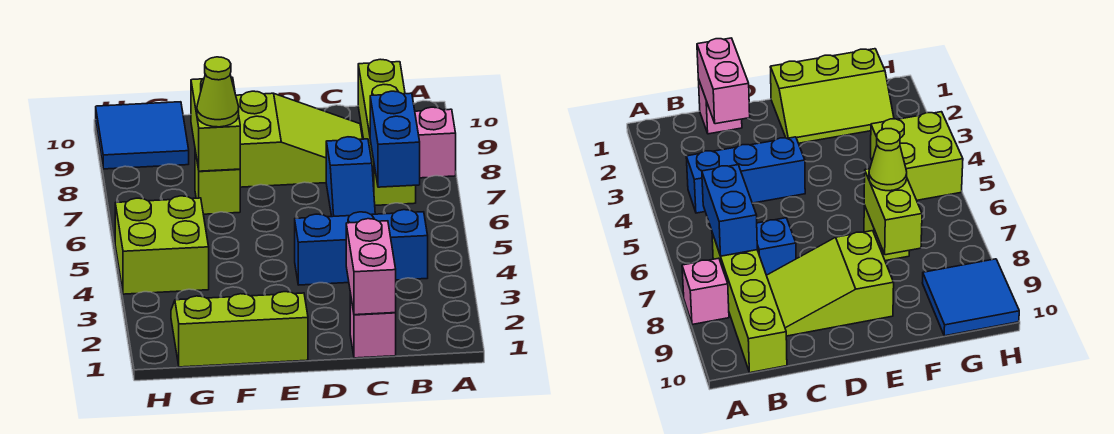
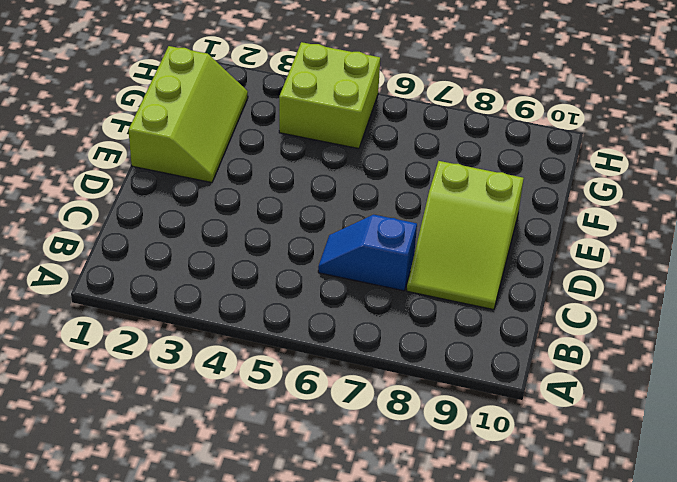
none -> pink 1x1 brick [415,107,456,178]
none -> blue 1x3 brick [295,210,428,285]
none -> lime 1x4 brick [358,59,416,205]

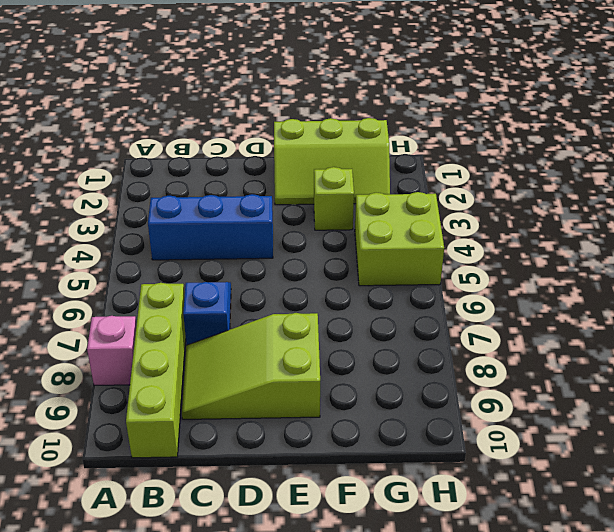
lime 1x1 brick [314,167,354,230] -> lime 1x1 brick moved to [195,151,240,214]
none -> pink 1x1 brick [350,294,396,358]
none -> blue 2x2 tile [96,102,189,169]
none -> blue 1x2 brick [370,91,420,187]

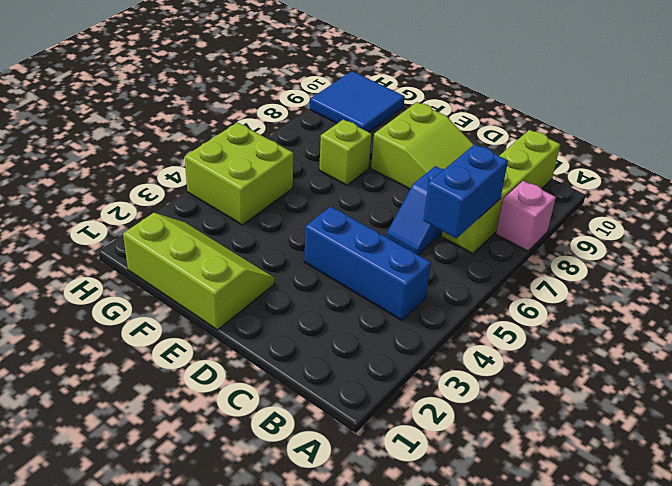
none -> pink 1x1 brick [350,294,396,358]
none -> pink 1x2 brick [346,219,396,315]
none -> lime 1x2 brick [191,77,240,171]

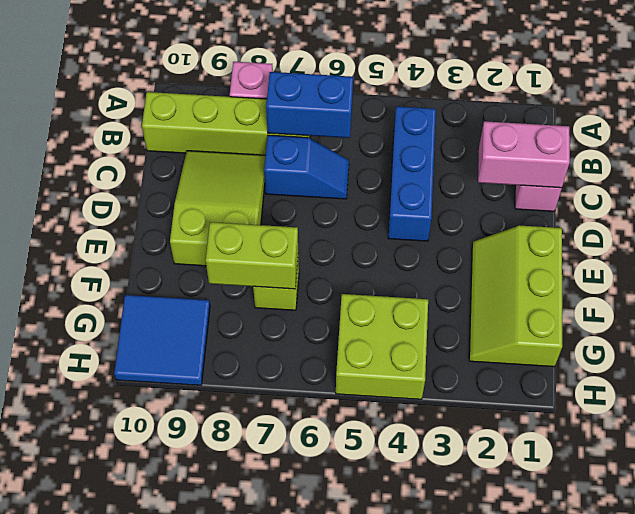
none -> lime 1x1 cone [197,57,239,127]

